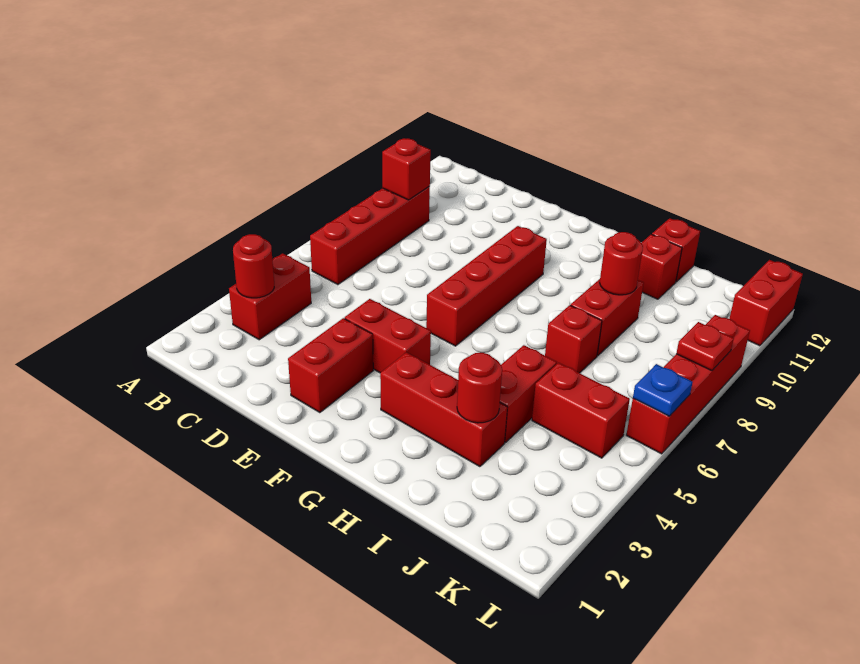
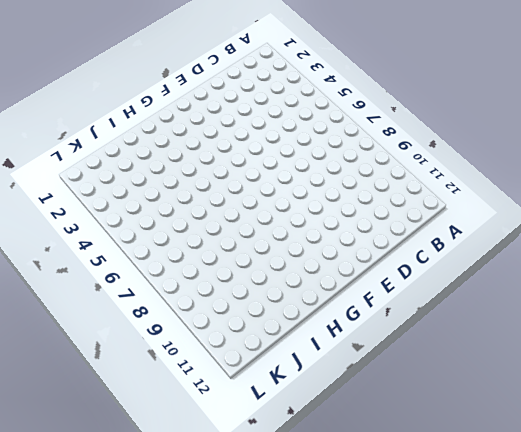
none -> red 1x2 brick [229,253,311,340]
none -> red 1x4 brick [310,186,430,285]
none -> red 1x2 brick [288,318,373,413]

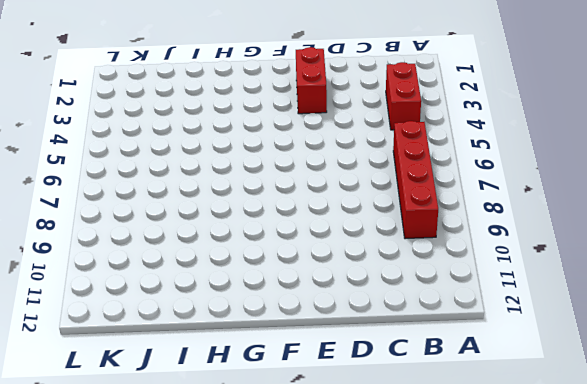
none -> red 1x2 brick [345,299,431,373]
none -> red 1x4 brick [426,226,547,346]
none -> red 1x3 brick [380,352,507,467]

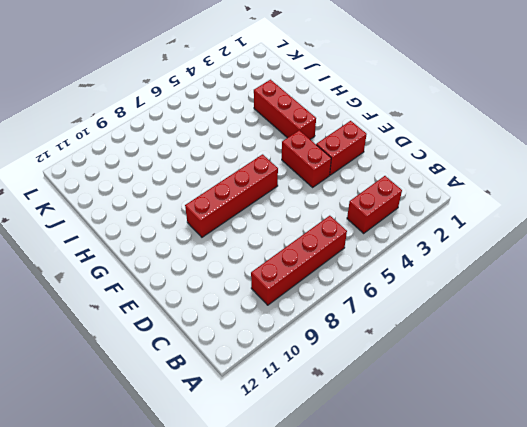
none -> red 1x2 brick [500,345,557,442]
none -> red 1x1 brick [545,305,602,373]
none -> red 1x2 brick [571,279,644,356]

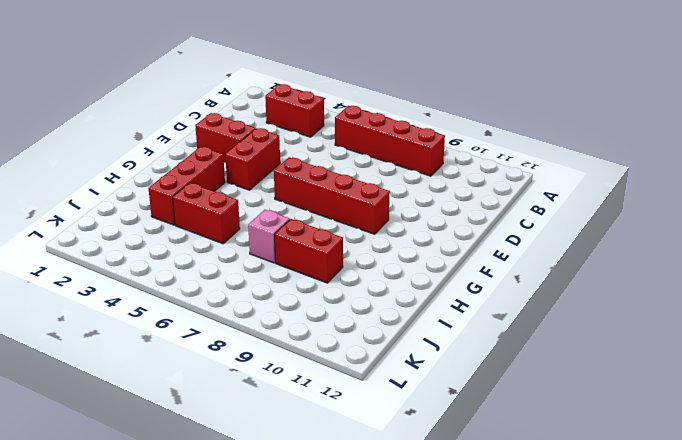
pink 1x1 brick [248,210,290,263] -> red 1x1 brick [545,305,602,373]
none -> red 1x1 brick [638,234,682,299]
none -> red 1x1 brick [652,218,700,282]
none -> red 1x2 brick [532,363,630,458]

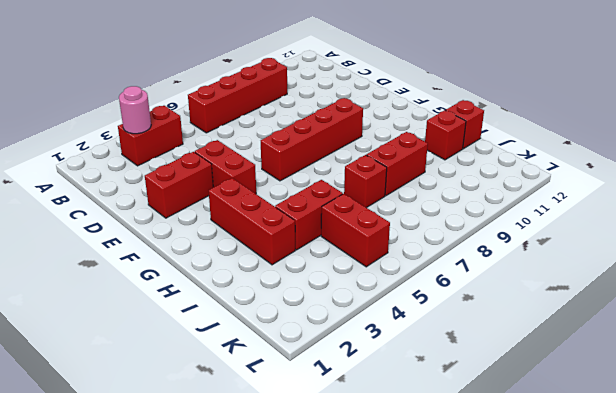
pink 1x1 round brick [119,86,151,134] -> red 1x1 round brick [233,234,274,298]
none -> red 1x4 brick [626,315,750,454]
none -> red 1x2 brick [729,260,803,346]
none -> red 1x1 brick [382,138,431,200]

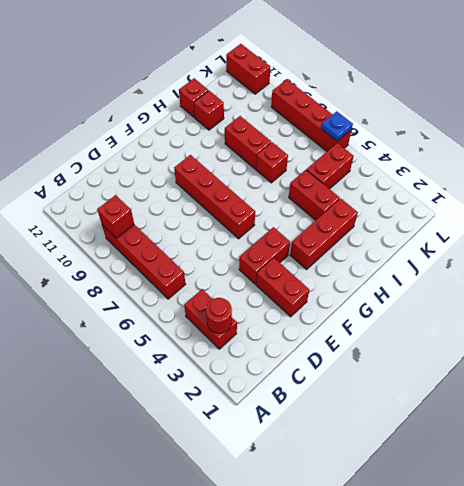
none -> red 1x1 round brick [457,353,502,423]
none -> red 1x1 round brick [600,232,643,295]
none -> red 1x1 plate [676,322,734,371]

